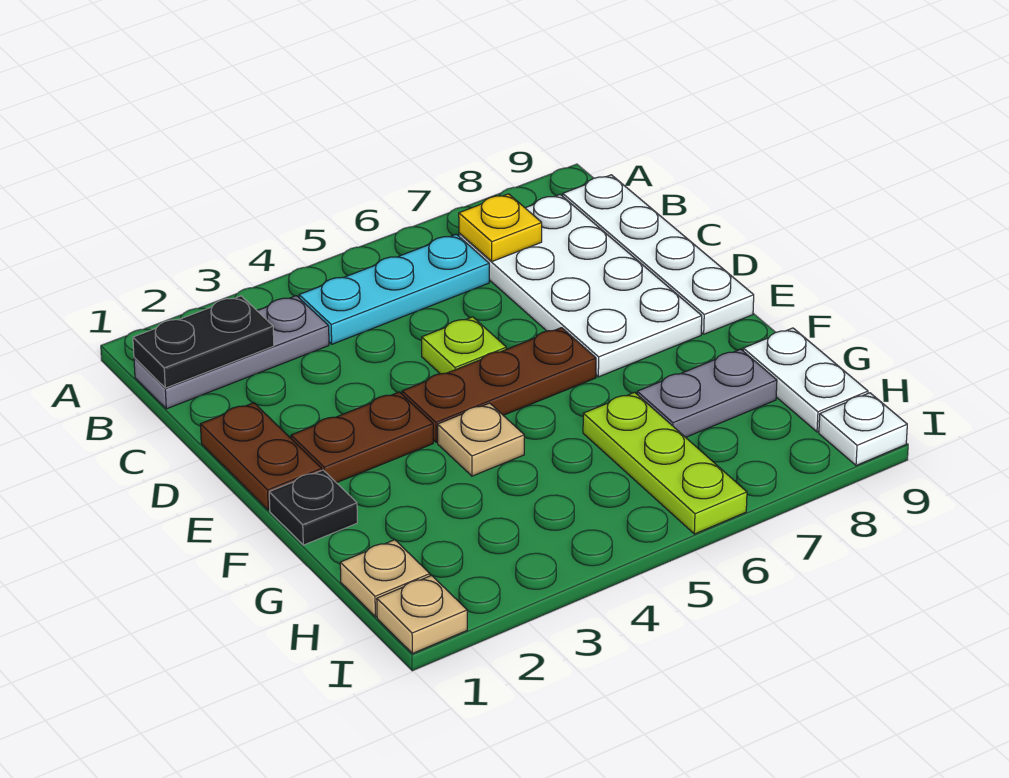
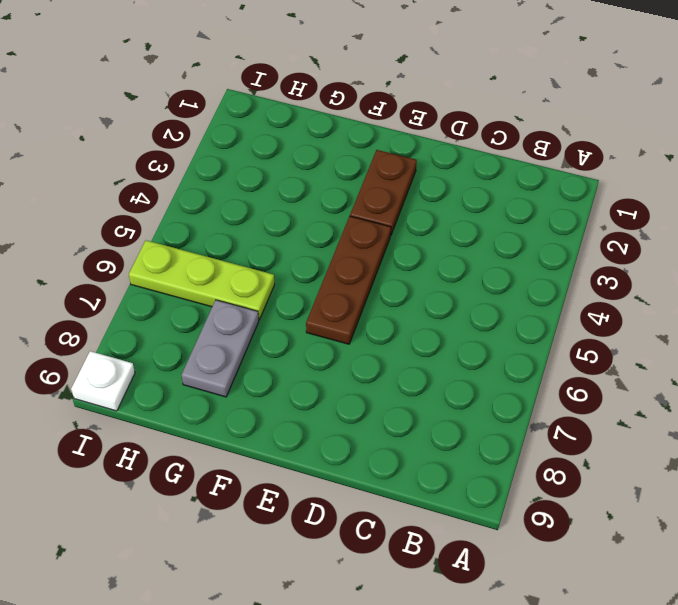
none -> grey 1x3 plate [134,296,329,409]
none -> cyan 1x3 plate [299,234,489,344]
none -> white 2x4 plate [459,195,702,377]

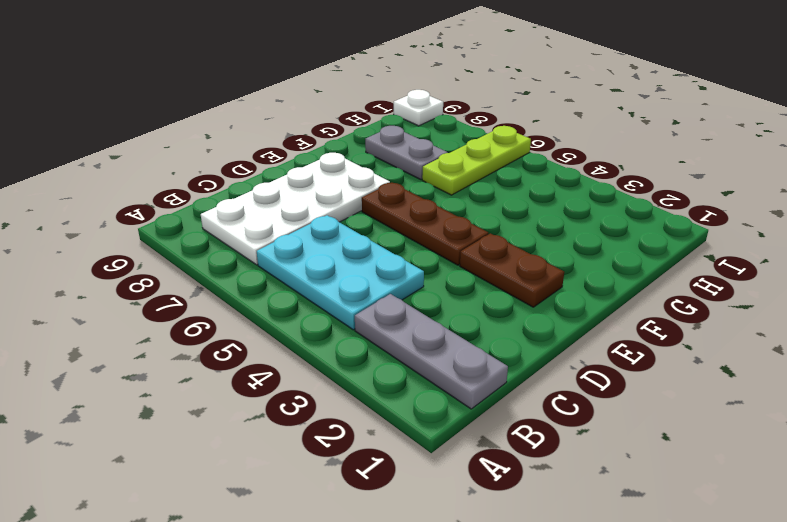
cyan 2x3 plate [257,215,424,330] -> cyan 1x3 plate [299,234,489,344]
none -> white 1x4 plate [563,175,754,334]
none -> brown 1x2 plate [201,403,322,510]
none -> lime 1x1 plate [422,317,506,374]

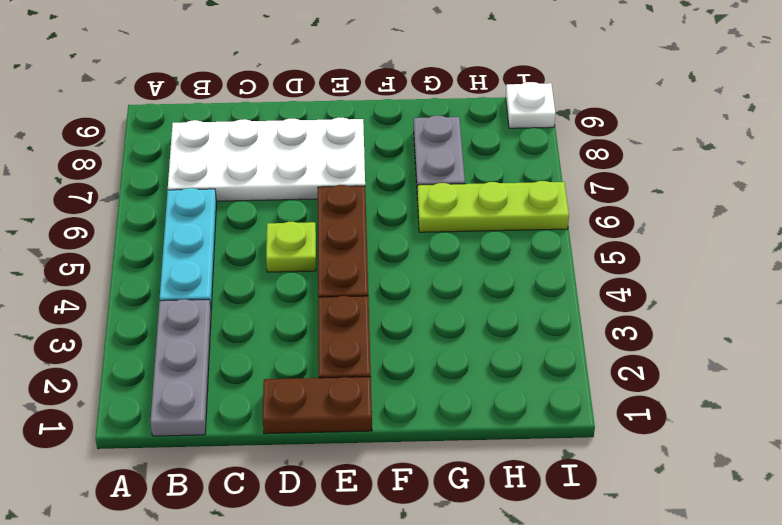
none -> white 1x4 plate [563,175,754,334]
none -> black 1x1 plate [269,470,357,545]
none -> tan 1x1 plate [438,403,524,476]

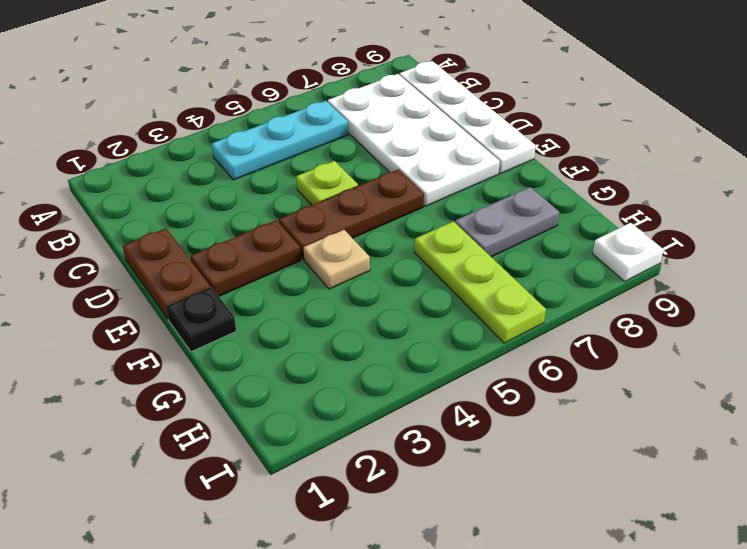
none -> grey 1x3 plate [134,296,329,409]
none -> white 1x2 plate [743,328,868,432]
none -> tan 1x1 plate [340,540,430,617]

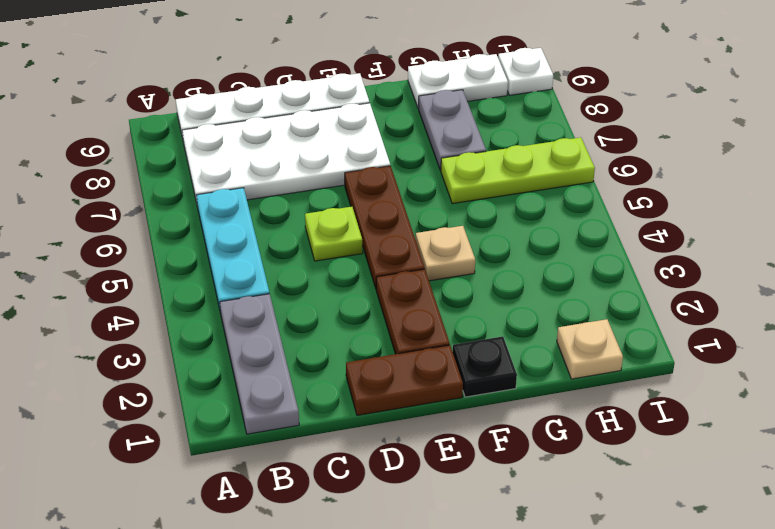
none -> tan 1x1 plate [377,575,467,654]
none -> black 1x2 plate [133,296,274,388]
none -> yellow 1x1 plate [459,194,542,261]

